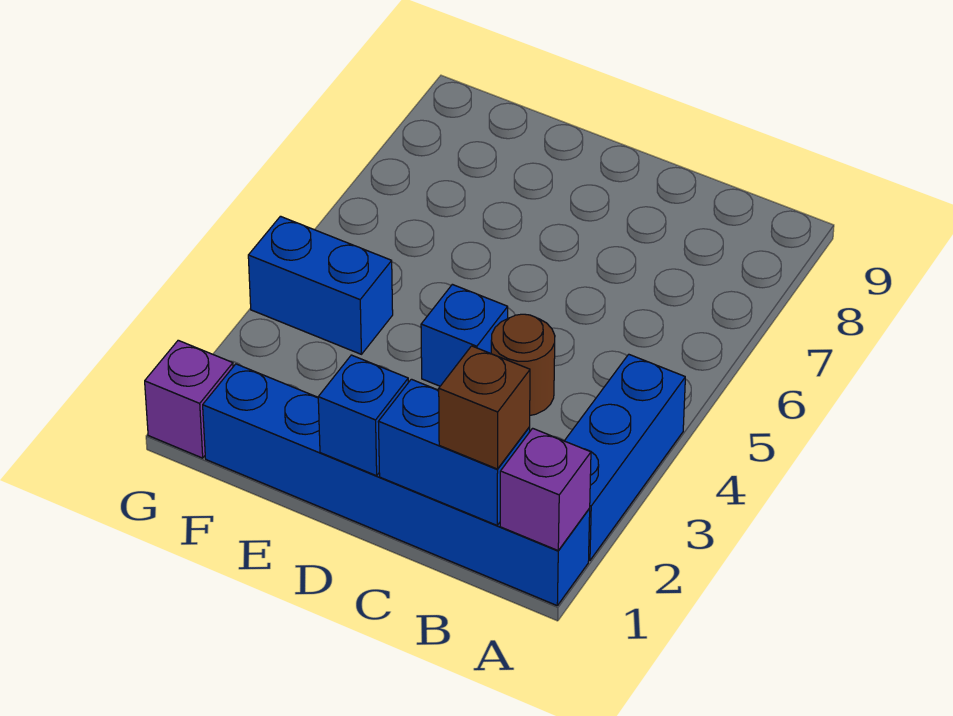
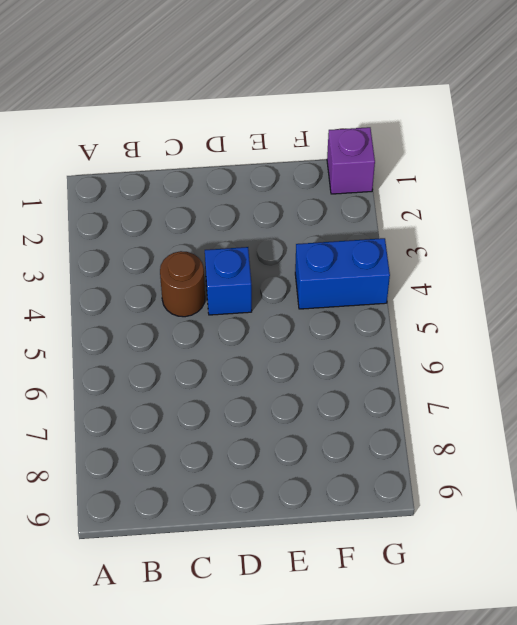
none -> blue 1x6 brick [203,364,590,605]
none -> blue 1x3 brick [565,354,685,561]

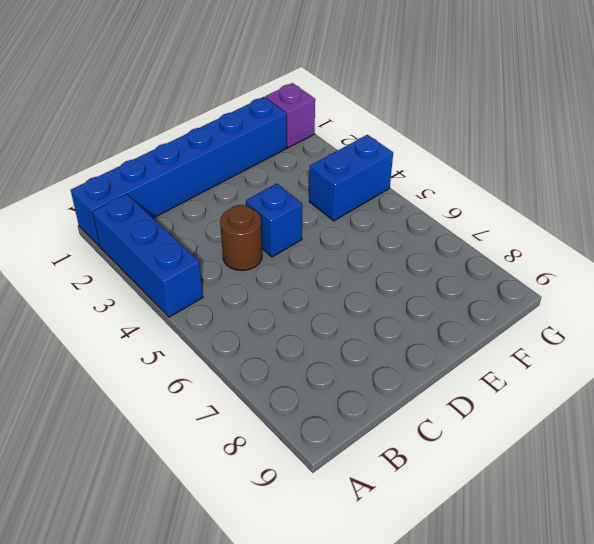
none -> purple 1x1 brick [500,428,591,550]
none -> blue 1x2 brick [378,379,530,525]

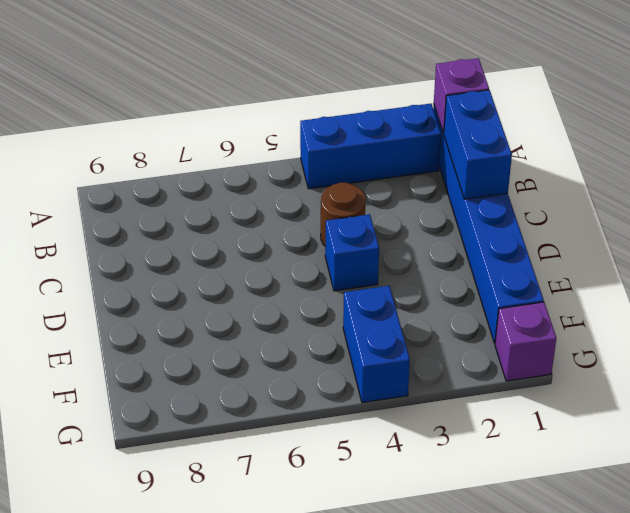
none -> blue 1x1 brick [318,355,408,476]
none -> brown 1x1 brick [439,346,530,469]

